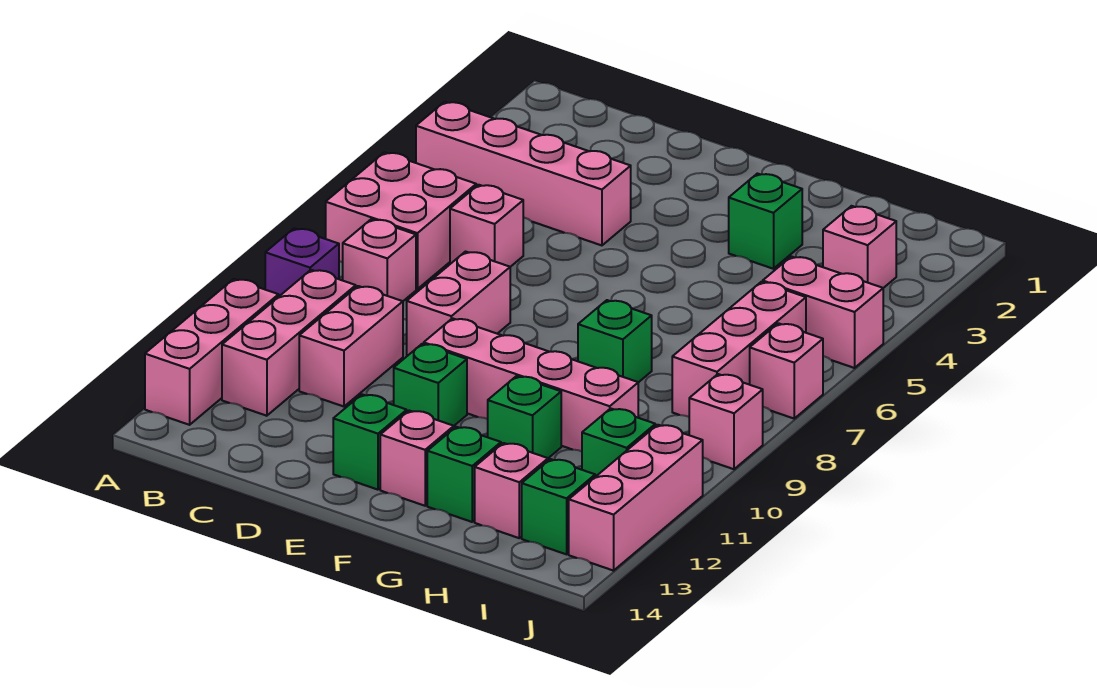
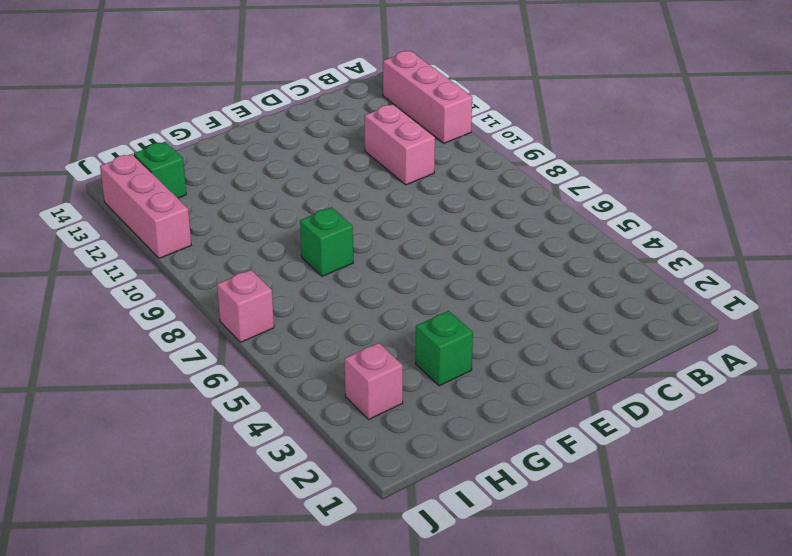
none -> pink 1x4 brick [416,102,631,245]
none -> pink 2x2 brick [326,152,476,289]
none -> purple 1x1 brick [265,228,339,296]

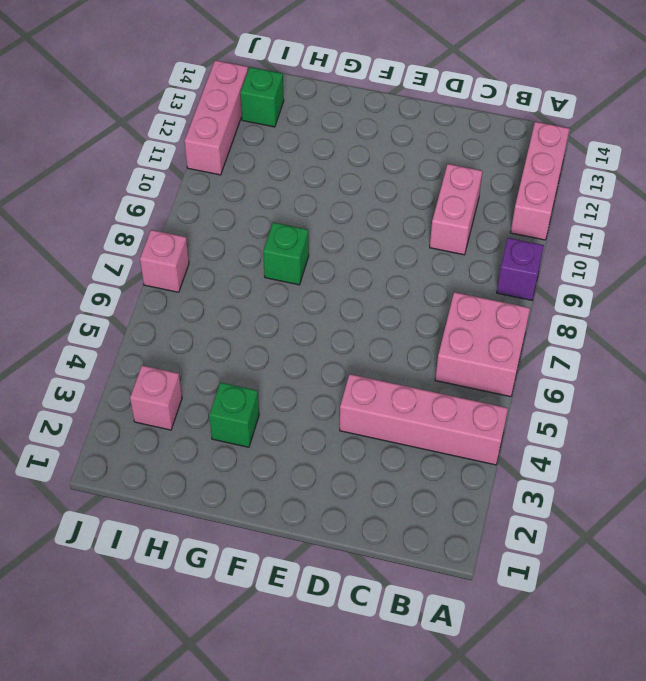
none -> pink 1x1 brick [343,219,416,301]
none -> pink 1x3 brick [222,270,356,416]
none -> pink 1x1 brick [450,185,523,267]

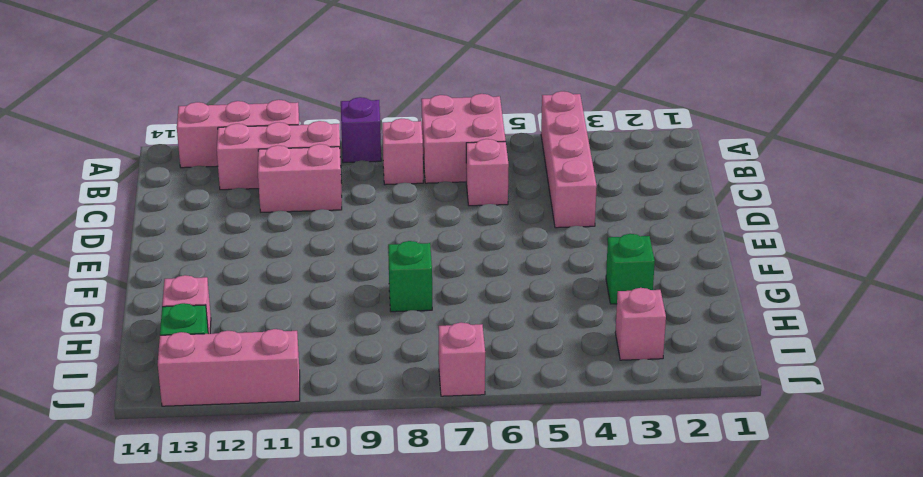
none -> pink 1x2 brick [407,252,510,356]
none -> pink 1x4 brick [424,318,638,451]
none -> green 1x1 brick [394,344,467,426]

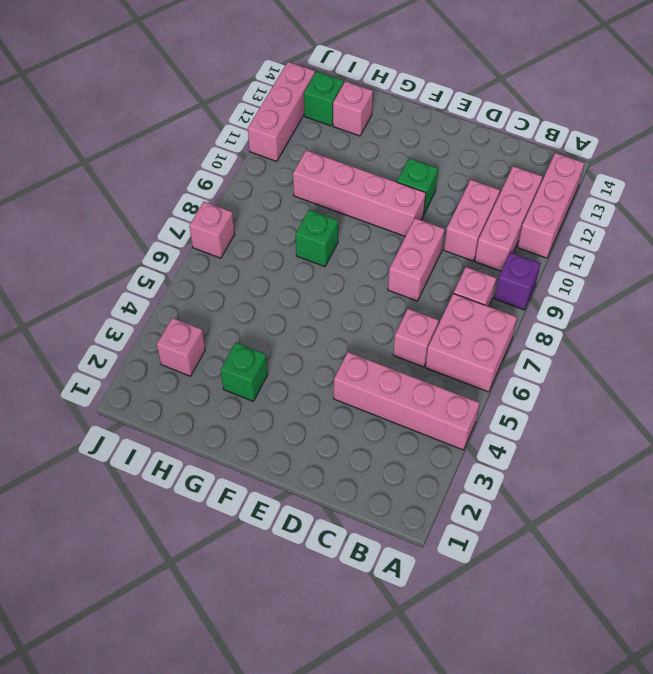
none -> green 1x1 brick [333,394,407,490]
none -> pink 1x1 brick [380,411,454,506]
none -> green 1x1 brick [488,376,561,458]

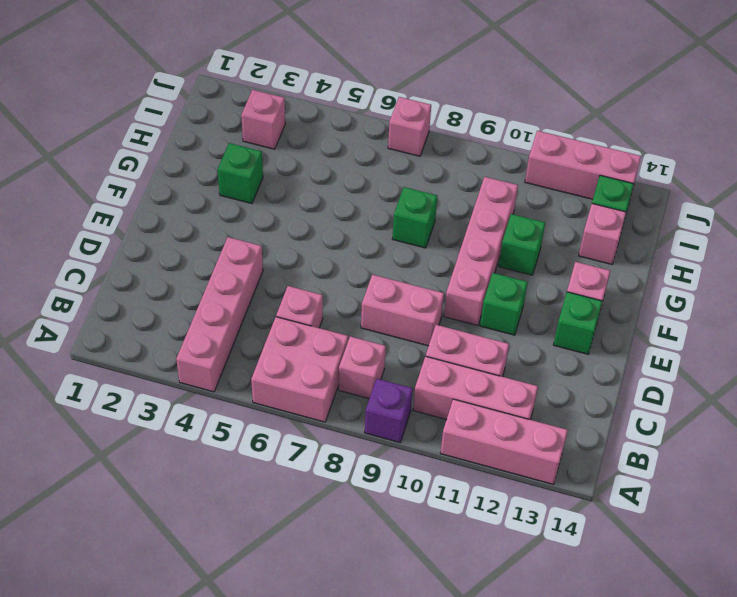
none -> green 1x1 brick [427,427,501,522]
none -> pink 1x2 brick [763,257,883,368]
none -> pink 1x3 brick [672,282,806,417]

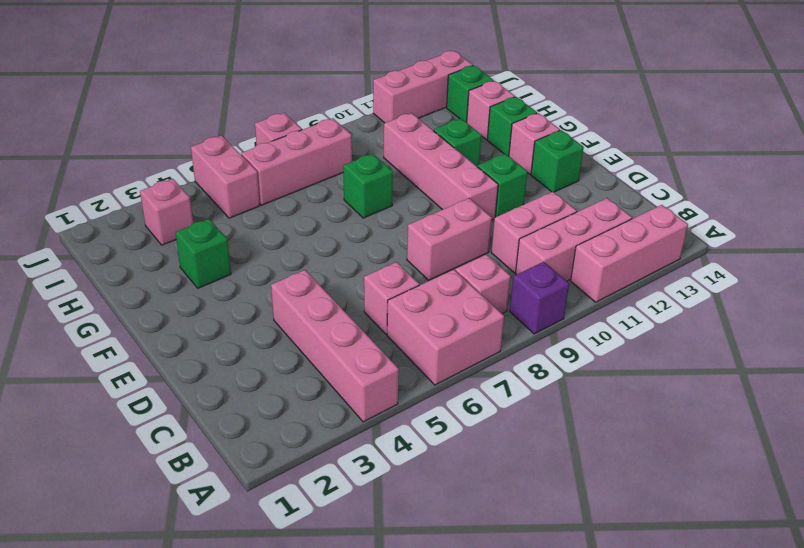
none -> green 1x1 brick [582,408,655,477]
none -> pink 1x1 brick [689,374,763,469]

